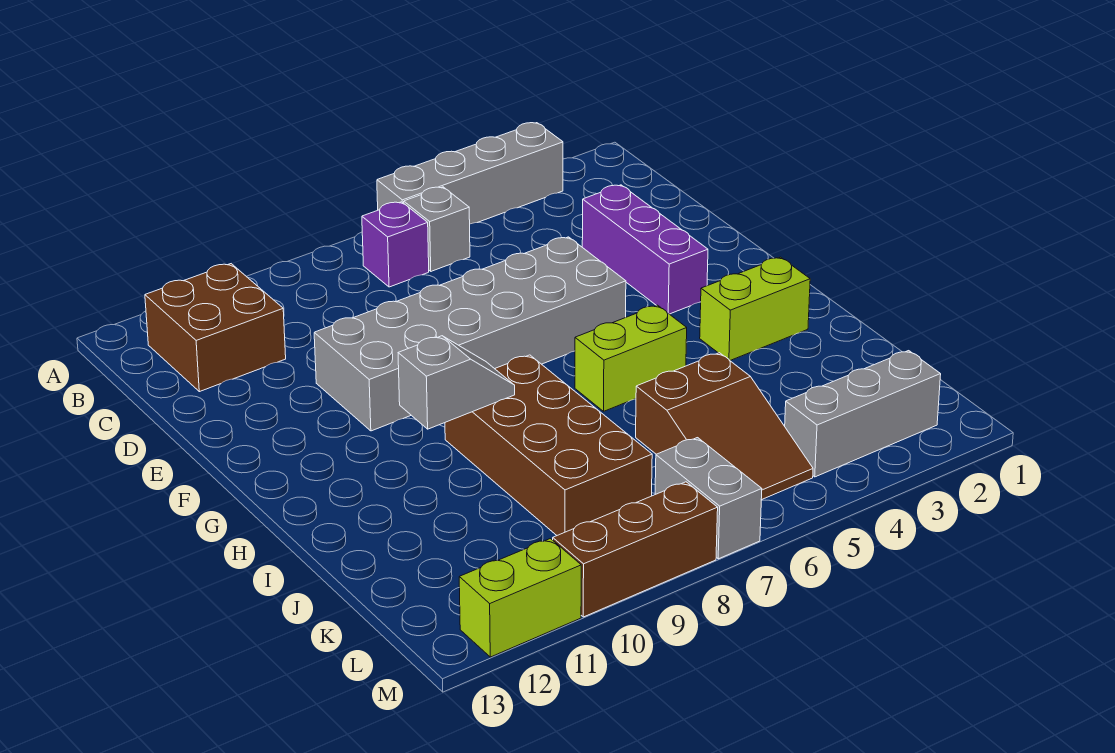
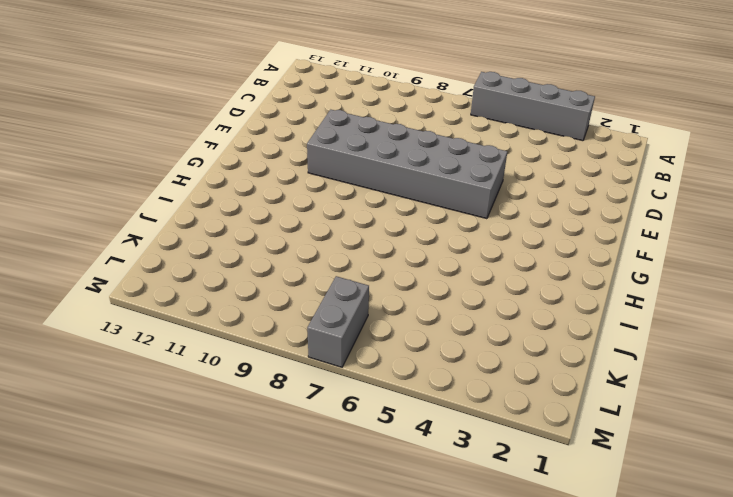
none -> grey 1x1 brick [404,187,470,271]
none -> purple 1x1 brick [362,202,429,287]
none -> brown 2x2 brick [145,264,286,392]

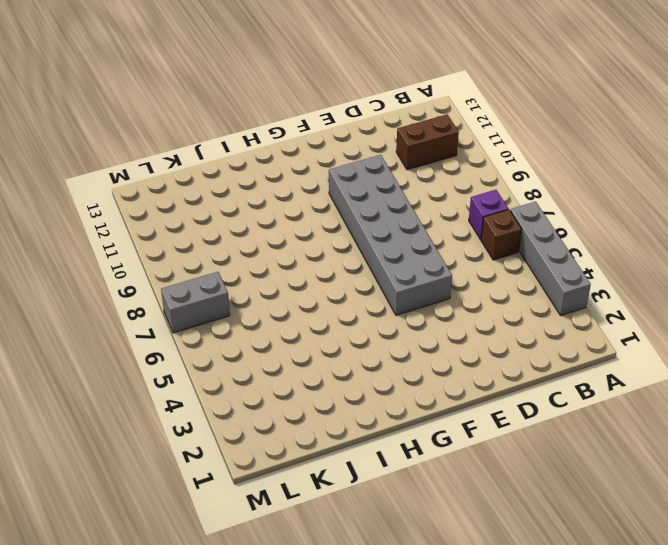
brown 1x1 brick [481,209,522,260] -> grey 1x1 brick [404,187,470,271]
brown 1x2 brick [396,114,459,170] -> brown 2x2 brick [145,264,286,392]
none -> purple 1x3 brick [582,185,708,314]
none -> lime 1x2 brick [700,257,810,360]
none -> lime 1x2 brick [575,305,687,411]

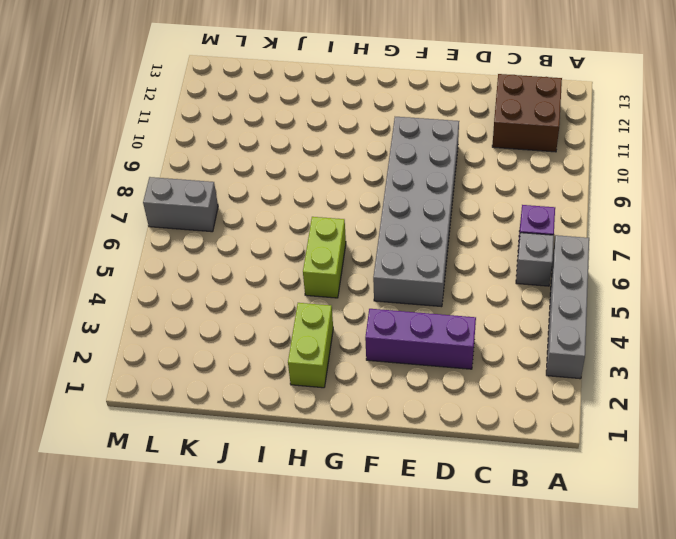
none -> brown 2x4 brick [445,355,652,535]
none -> brown 2x3 slope [636,353,813,500]
none -> grey 1x3 brick [785,351,941,477]

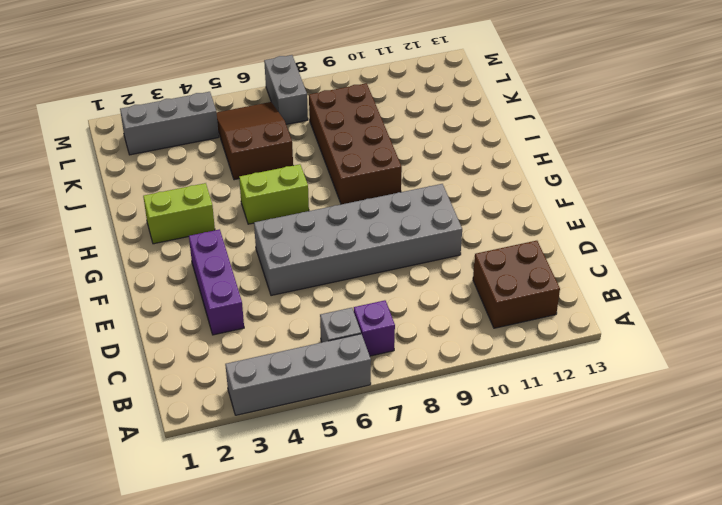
none -> brown 1x3 brick [553,482,718,617]
none -> lime 1x2 brick [459,539,581,657]
none -> grey 1x2 slope [398,336,515,429]

